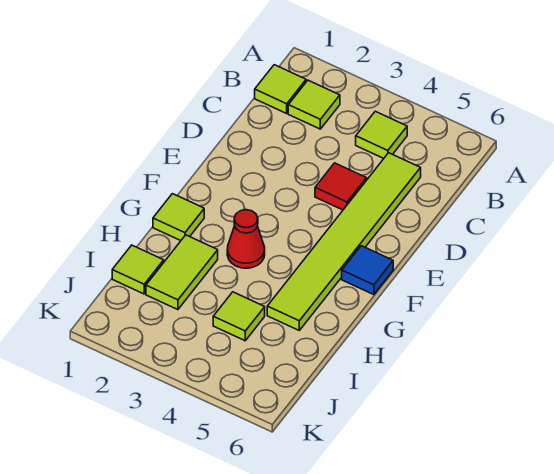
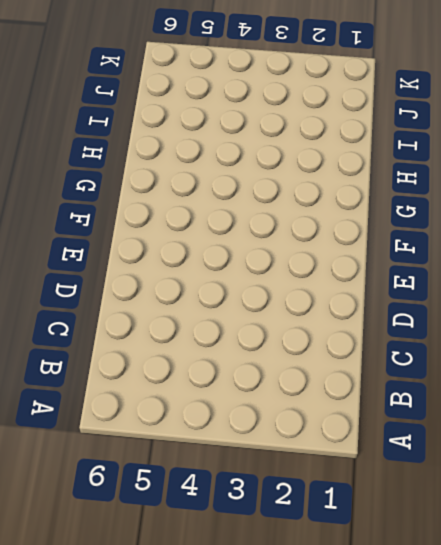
none -> lime 1x1 tile [255,65,306,113]
none -> lime 1x1 tile [288,80,340,129]

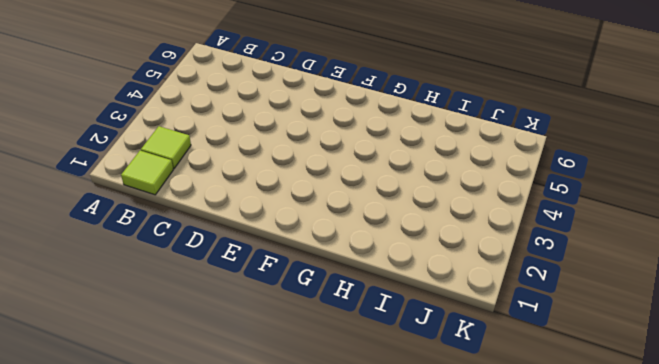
none -> lime 1x1 tile [356,111,407,158]
none -> lime 1x6 tile [267,153,421,330]

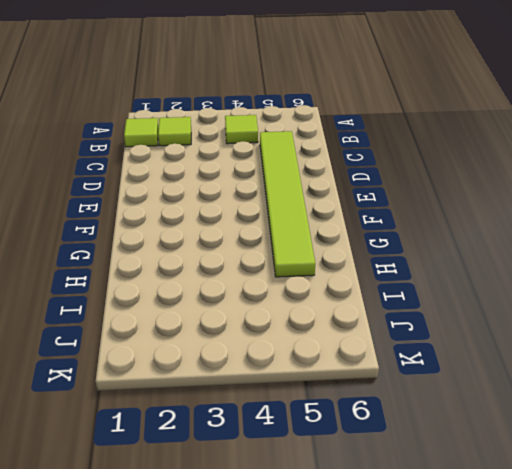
none -> red 1x1 tile [315,163,367,210]
none -> blue 1x1 tile [342,246,393,295]

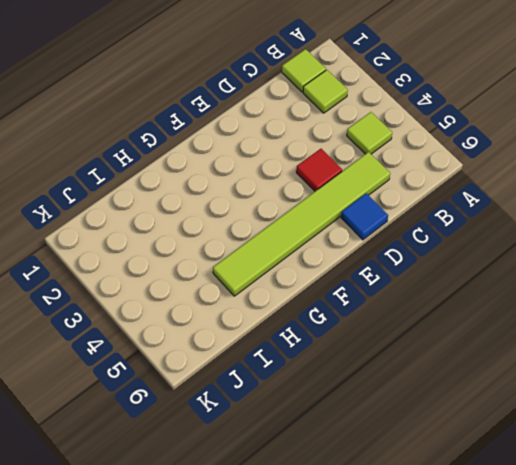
blue 1x1 tile [341,193,388,240] -> blue 1x1 tile moved to [342,246,393,295]
none -> lime 1x1 tile [153,194,204,241]
none -> red 1x1 cone [227,210,265,268]

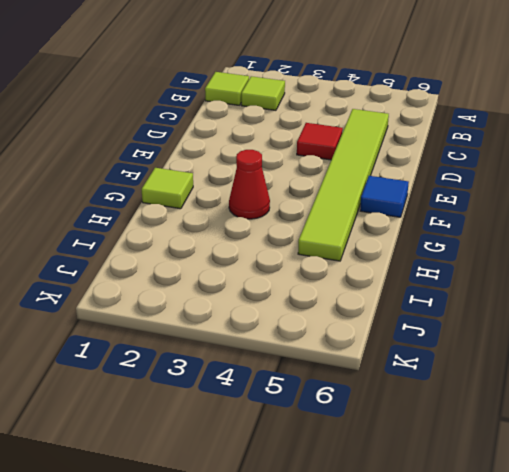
none -> lime 1x1 tile [356,111,407,158]
none -> lime 1x2 tile [146,235,218,310]

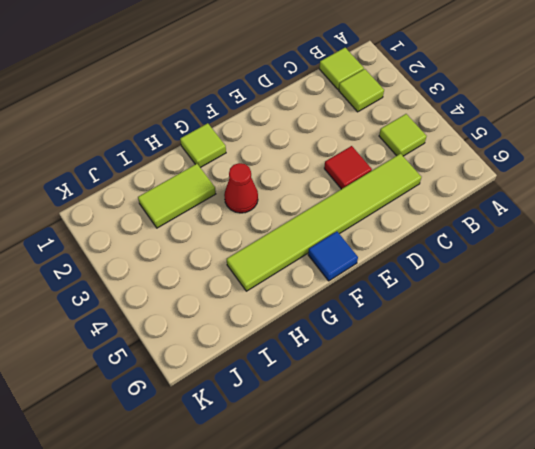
none -> lime 1x1 tile [112,245,164,294]
none -> lime 1x1 tile [213,292,265,341]

